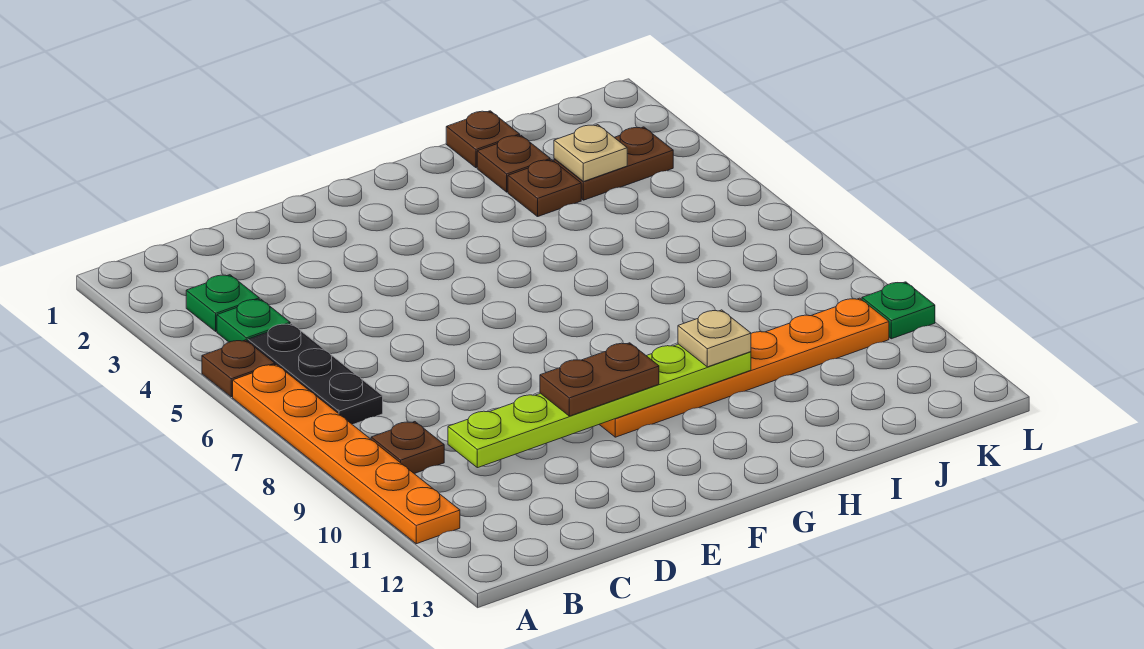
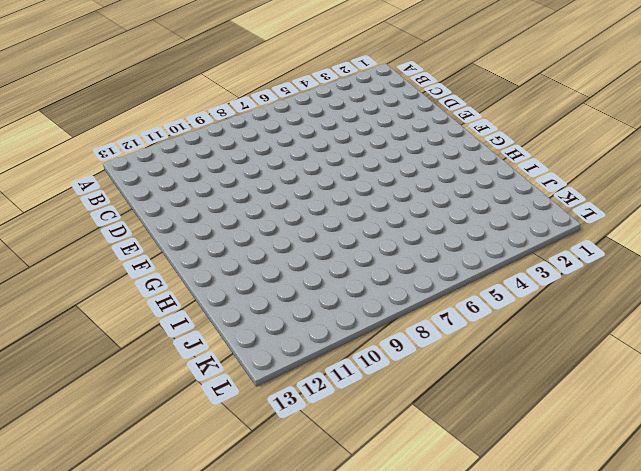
none -> brown 1x1 plate [202,340,275,397]
none -> orange 1x6 plate [233,365,460,544]
none -> green 1x1 plate [186,275,259,331]

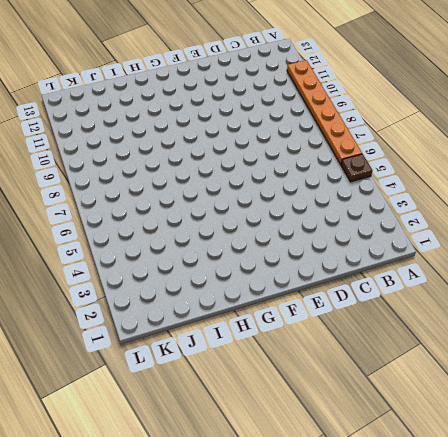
none -> green 1x1 plate [186,275,259,331]
none -> green 1x1 plate [217,299,290,342]
none -> black 1x3 plate [248,324,383,425]

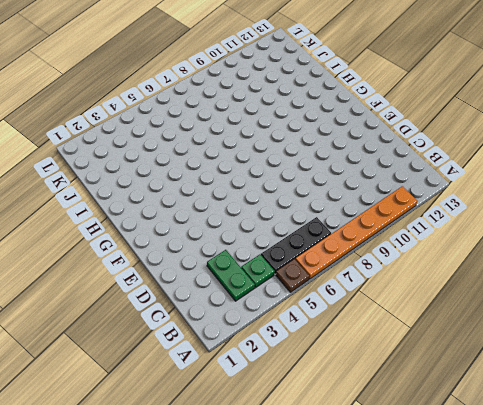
green 1x2 plate [207,250,255,301] -> green 1x1 plate [186,275,259,331]
none -> brown 1x1 plate [371,422,444,474]
none -> orange 1x6 plate [599,298,889,437]
none -> brown 1x1 plate [446,111,520,168]

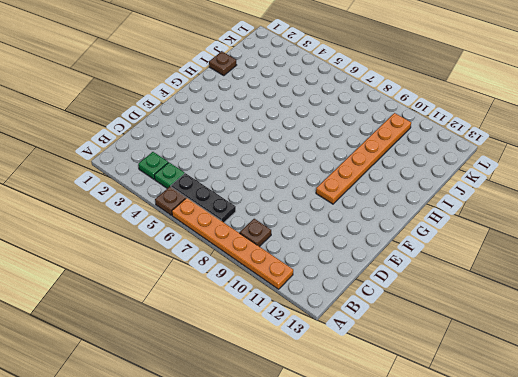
none -> brown 1x1 plate [477,135,550,192]
none -> brown 1x1 plate [508,160,581,217]
none -> brown 1x2 plate [554,127,673,200]

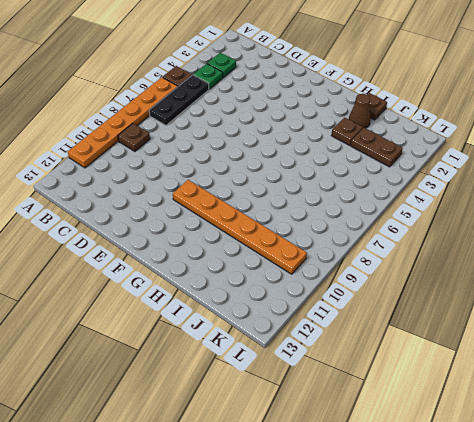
brown 1x1 cone [349,94,371,128] -> brown 1x1 plate [477,135,550,192]
none -> green 1x1 plate [862,282,935,339]
none -> lime 1x6 plate [448,344,751,468]
none -> tan 1x1 plate [554,125,627,182]

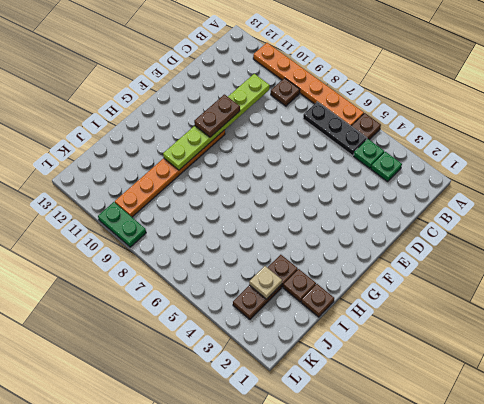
green 1x2 plate [98,202,146,247] -> green 1x1 plate [862,282,935,339]
none -> tan 1x1 plate [678,310,751,367]

